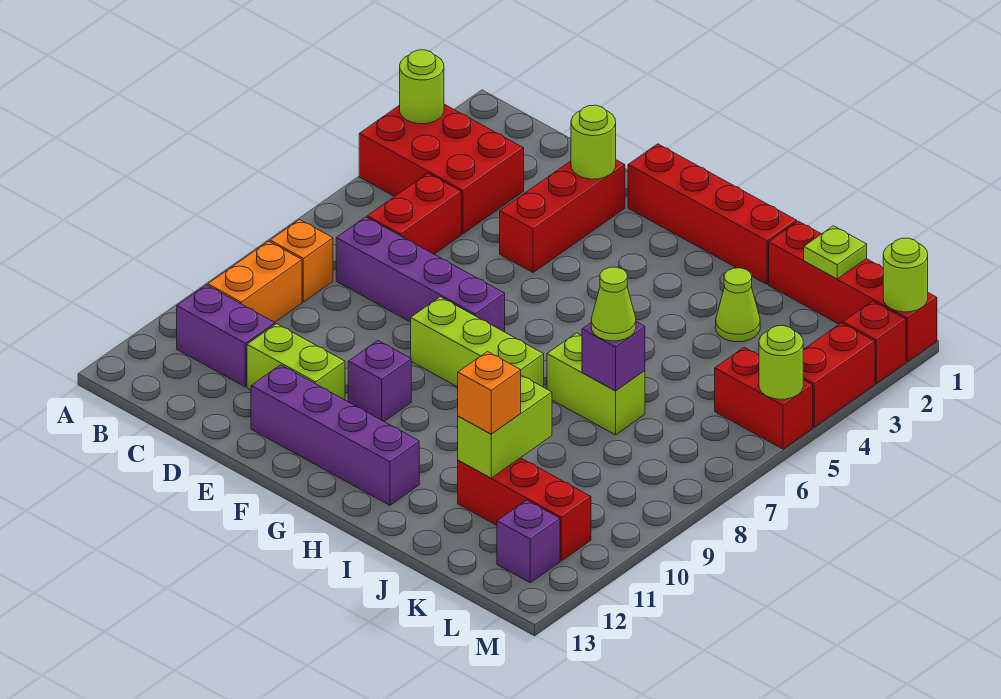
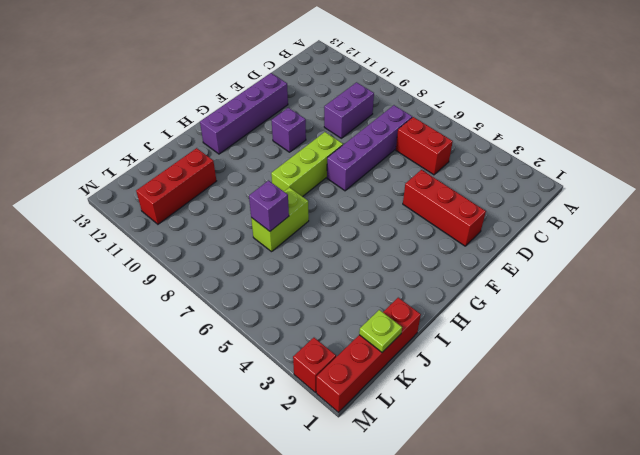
purple 1x2 brick [324,82,374,138] -> purple 1x2 brick moved to [177,285,275,387]
none -> red 2x3 brick [359,104,524,234]
none -> orange 1x1 brick [270,220,333,302]
none -> orange 1x2 brick [208,241,302,322]

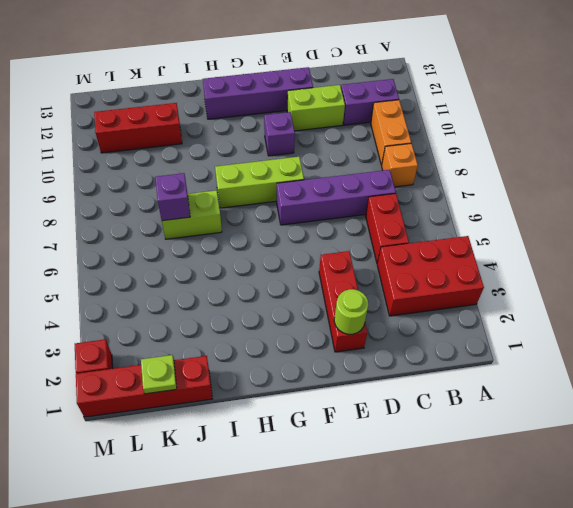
none -> red 1x4 brick [628,144,797,284]
none -> lime 1x1 cone [716,268,760,342]
none -> red 1x2 brick [715,347,813,449]

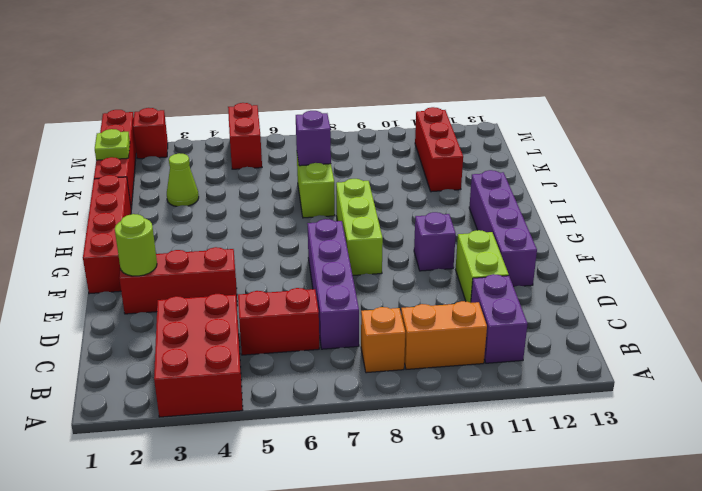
none -> purple 1x1 brick [497,500,560,583]
none -> red 1x2 brick [803,323,875,427]
none -> lime 1x1 round brick [400,50,444,124]

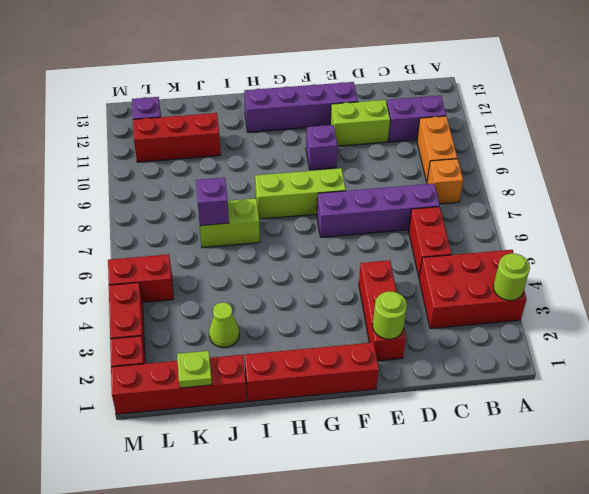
none -> lime 1x2 brick [458,375,552,478]
none -> lime 1x1 round brick [883,238,928,312]
none -> lime 1x1 round brick [759,326,803,399]

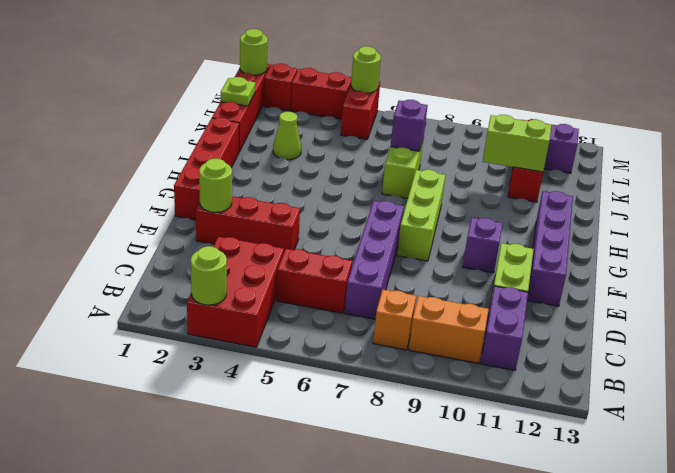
none -> lime 1x1 cone [591,267,636,341]
none -> orange 1x1 brick [458,352,521,434]

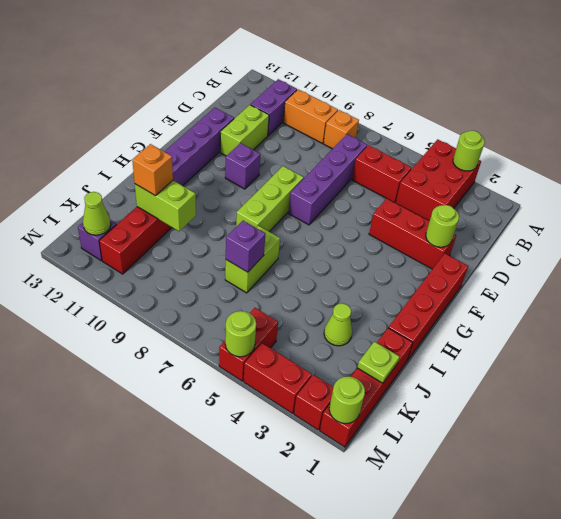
lime 1x1 cone [83,192,111,235] -> lime 1x1 cone moved to [591,267,636,341]

